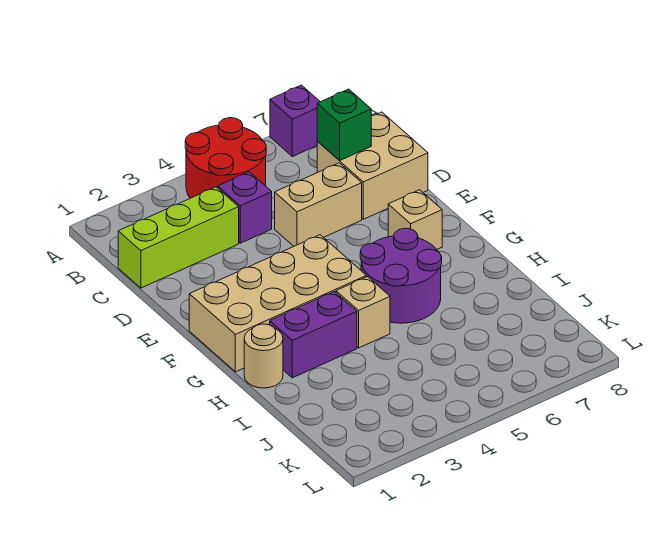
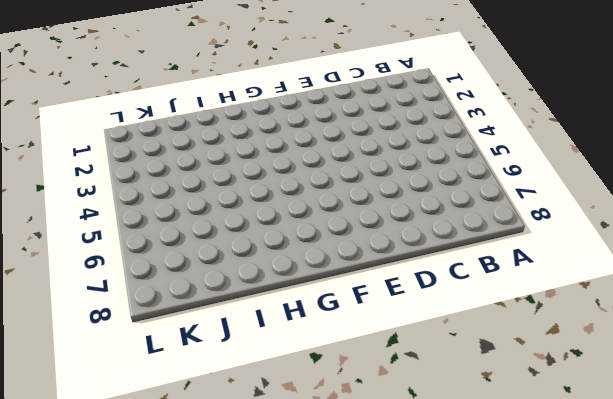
none -> red 2x2 round brick [185,118,266,198]
none -> purple 1x1 brick [270,85,320,157]
none -> lime 1x3 brick [118,187,239,288]

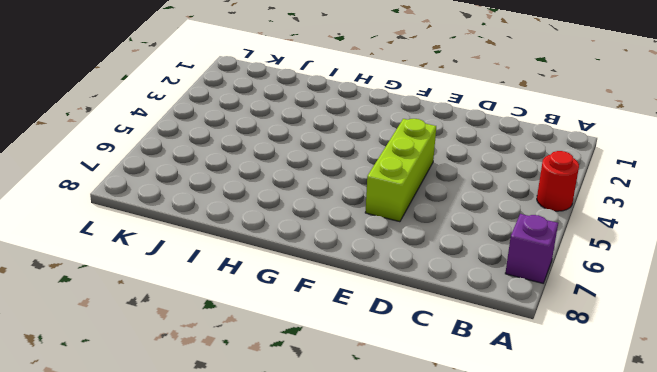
red 1x1 round brick [537,151,579,211] -> red 2x2 round brick [185,118,266,198]
lime 1x3 brick [365,119,436,222] -> lime 1x3 brick moved to [118,187,239,288]
none -> purple 1x1 brick [218,172,272,243]
none -> tan 2x2 brick [317,112,428,219]
none -> tan 1x2 brick [275,163,362,246]

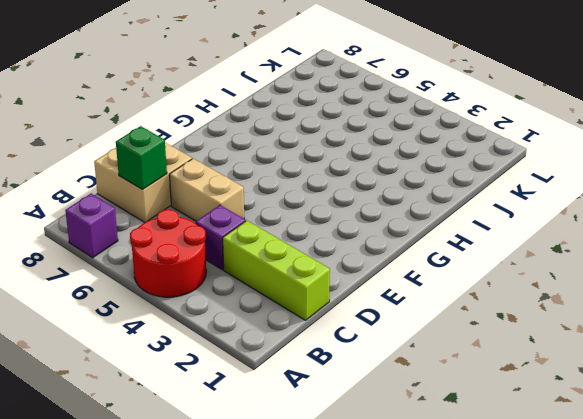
none -> tan 2x4 brick [189,235,366,372]
none -> tan 1x1 brick [388,190,442,249]
none -> purple 2x2 round brick [360,228,442,323]

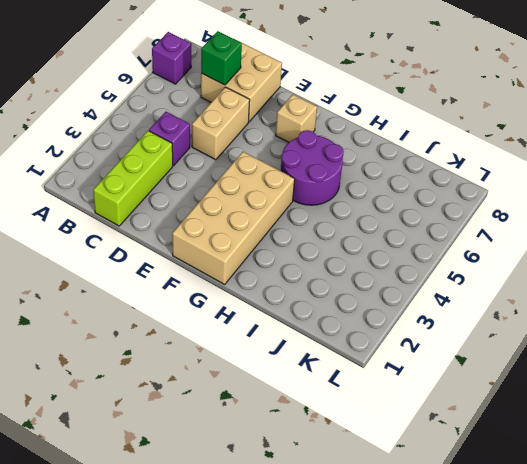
none -> red 2x2 round brick [185,118,266,198]
none -> tan 1x1 round brick [244,324,283,388]
none -> purple 1x2 brick [270,292,357,378]

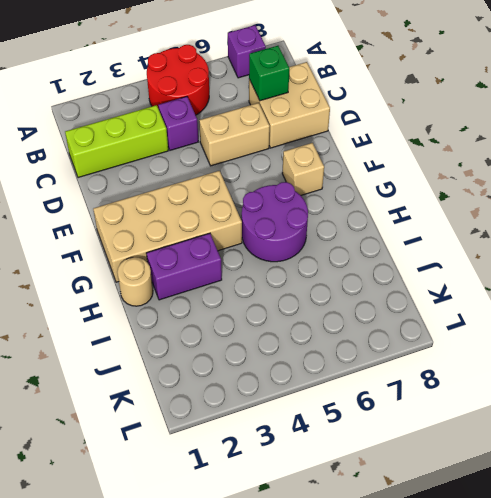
none -> tan 1x1 brick [336,277,390,348]

